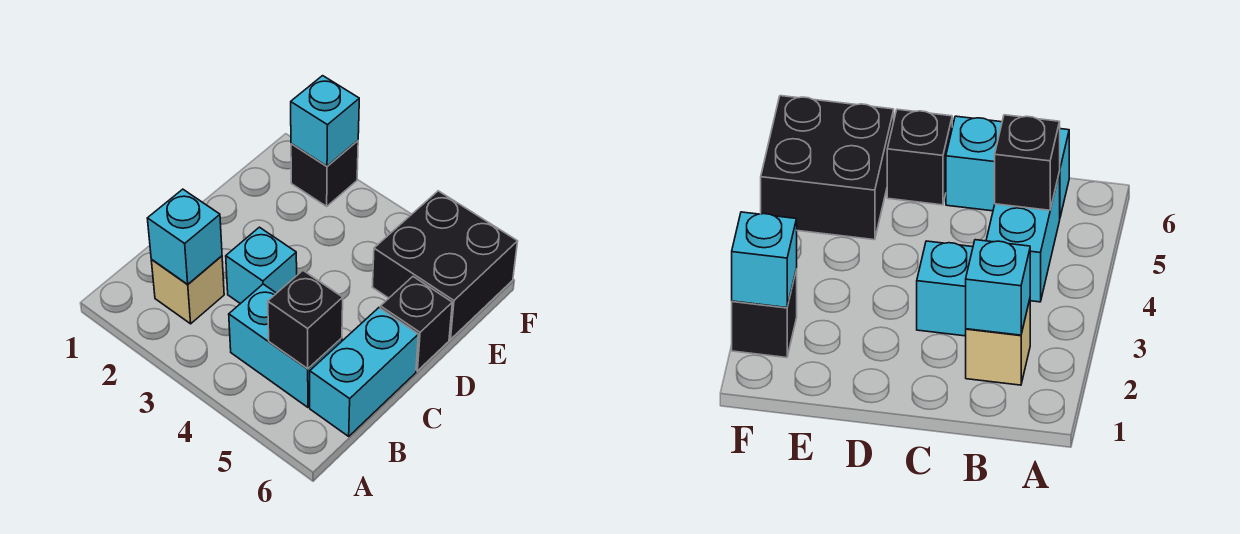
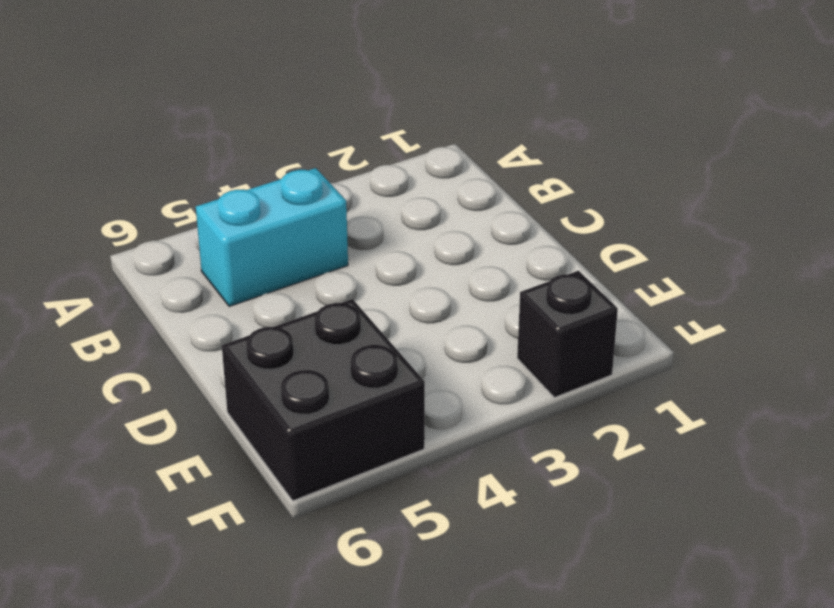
none -> tan 1x1 brick [151,256,224,324]
none -> cyan 1x2 brick [310,308,418,436]

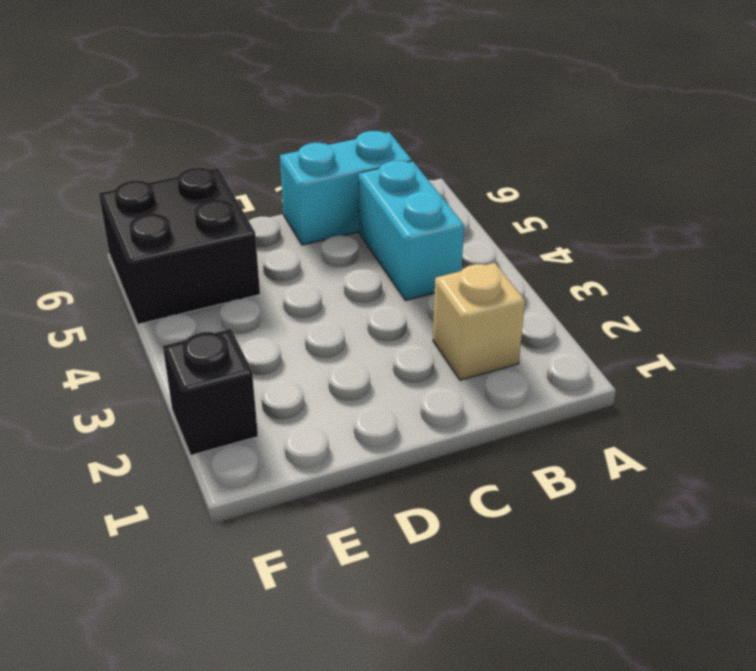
none -> cyan 1x1 brick [226,227,297,304]
none -> black 1x1 brick [380,277,452,371]

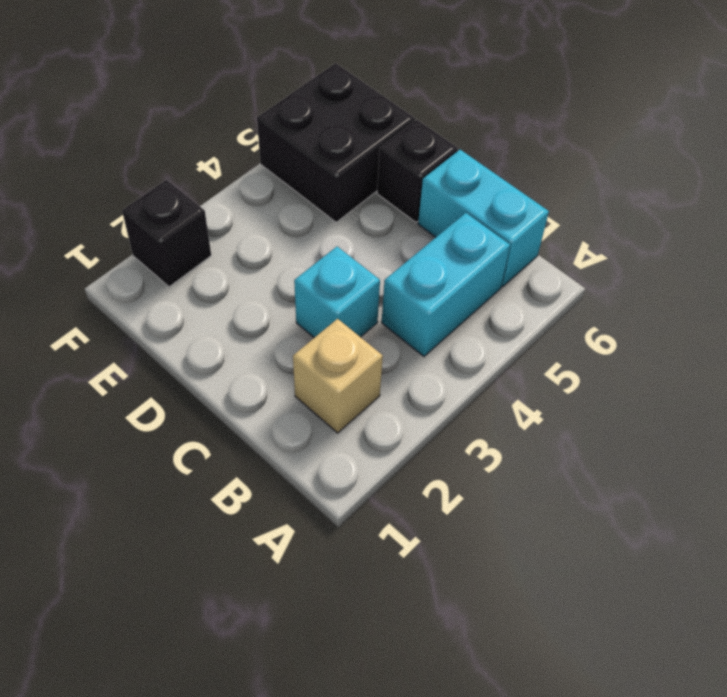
none -> cyan 1x1 brick [147,189,222,284]
none -> black 1x1 brick [268,271,343,369]

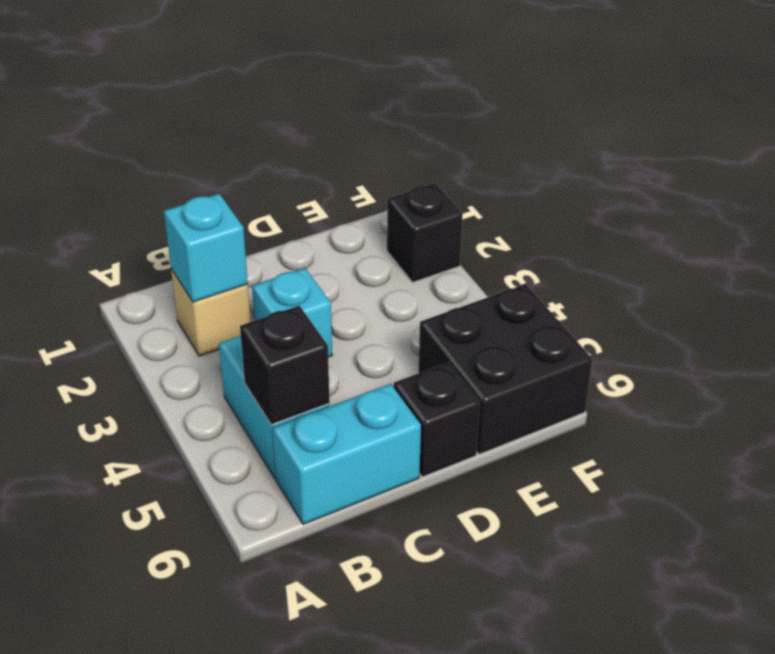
none -> cyan 1x1 brick [291,76,359,166]

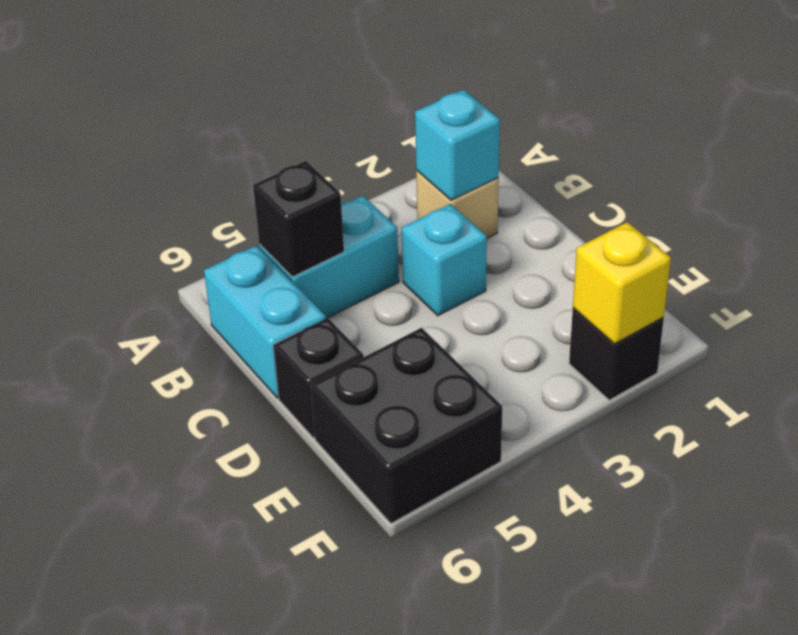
yellow 1x1 brick [573,222,671,344] -> cyan 1x1 brick [291,76,359,166]

